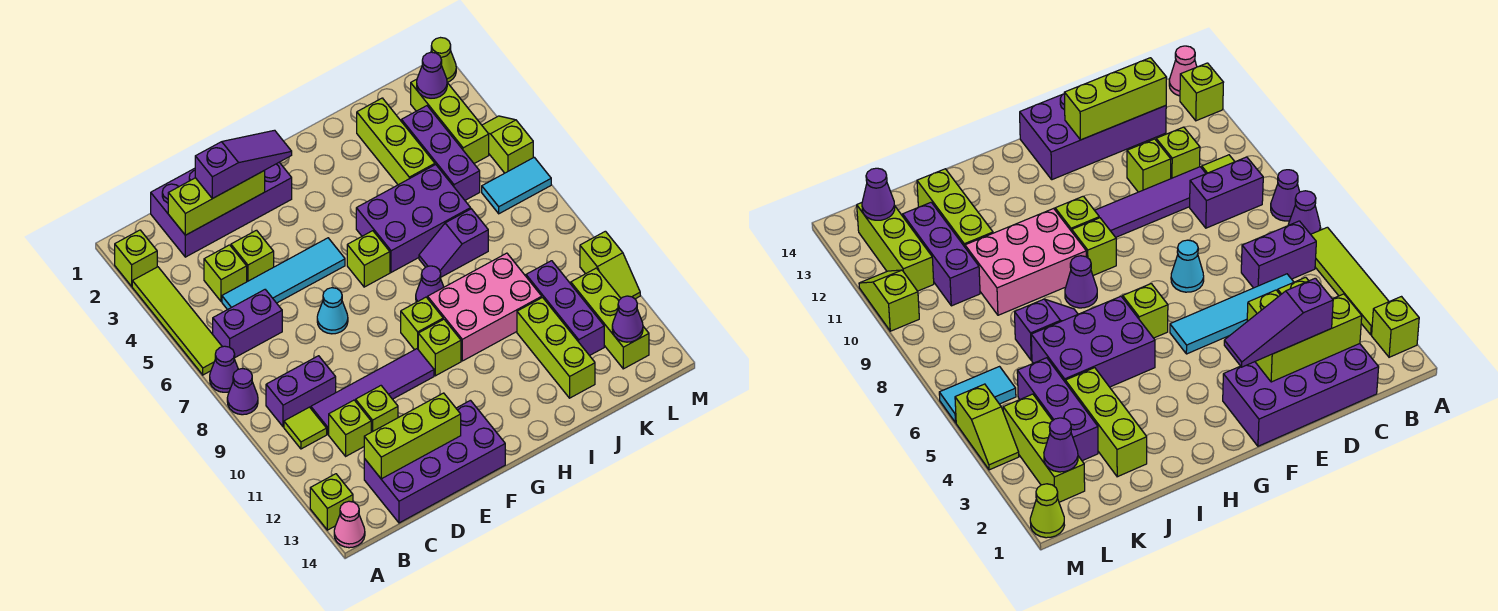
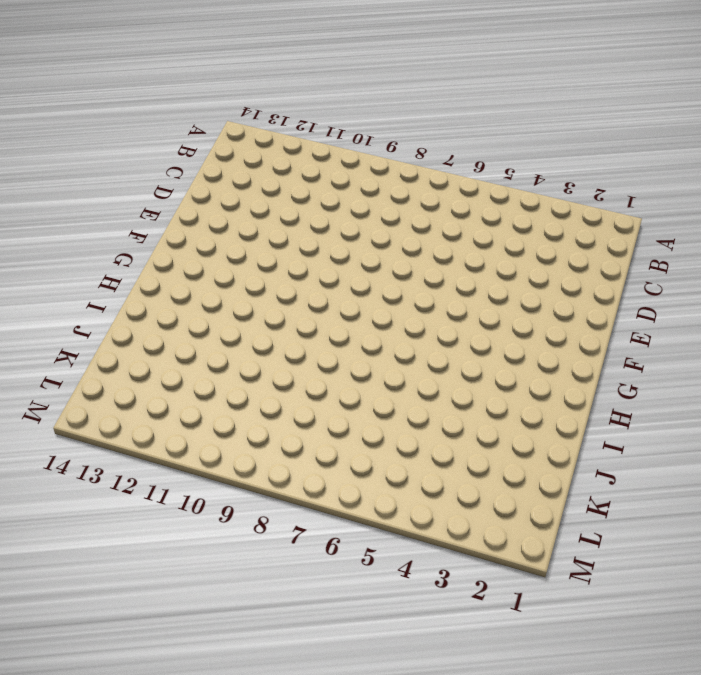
none -> lime 1x1 brick [115,230,157,286]
none -> lime 1x4 tile [132,267,222,375]
none -> purple 1x1 cone [210,346,238,392]
none -> purple 1x1 cone [227,369,258,415]

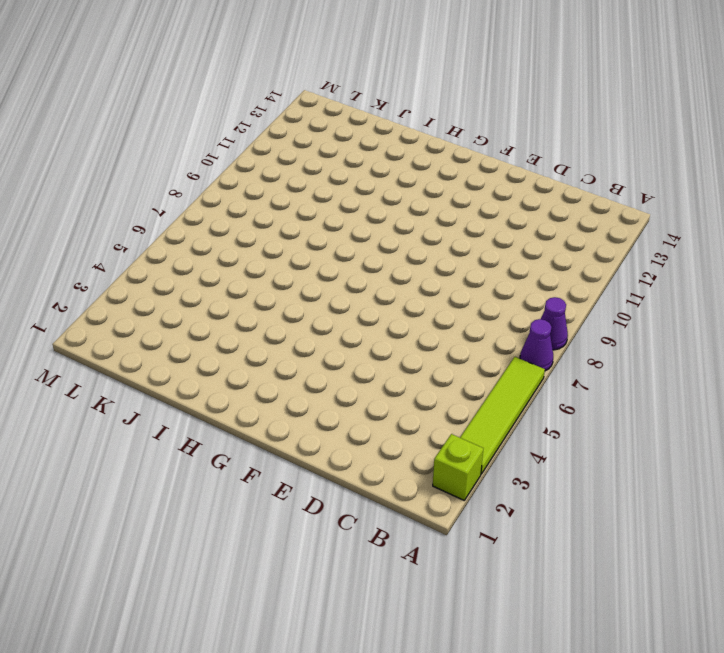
none -> lime 1x1 brick [310,474,353,530]
none -> pink 1x1 cone [334,501,365,548]
none -> purple 1x2 brick [213,290,282,357]
none -> purple 1x2 brick [266,356,336,427]

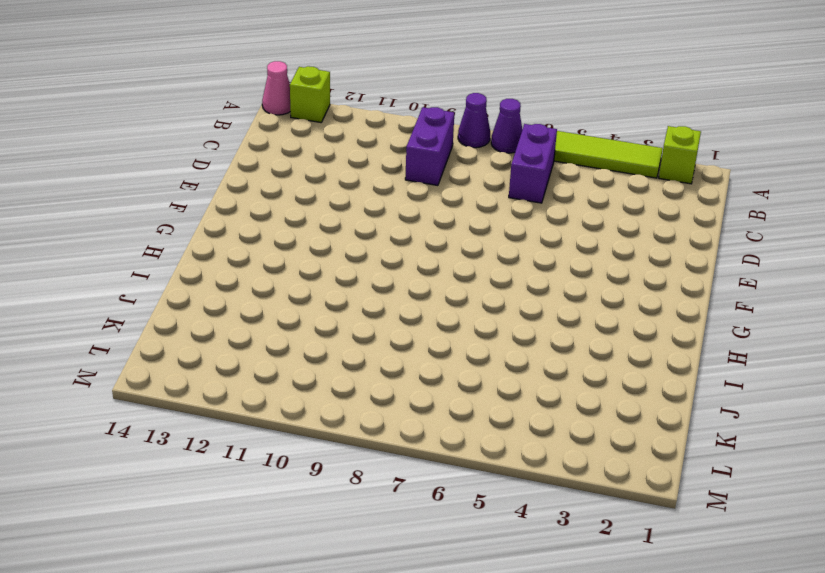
none -> lime 1x1 tile [284,407,327,449]
none -> purple 2x4 brick [151,162,292,257]
none -> lime 1x1 brick [204,245,247,301]
none -> cyan 1x4 tile [222,238,345,310]

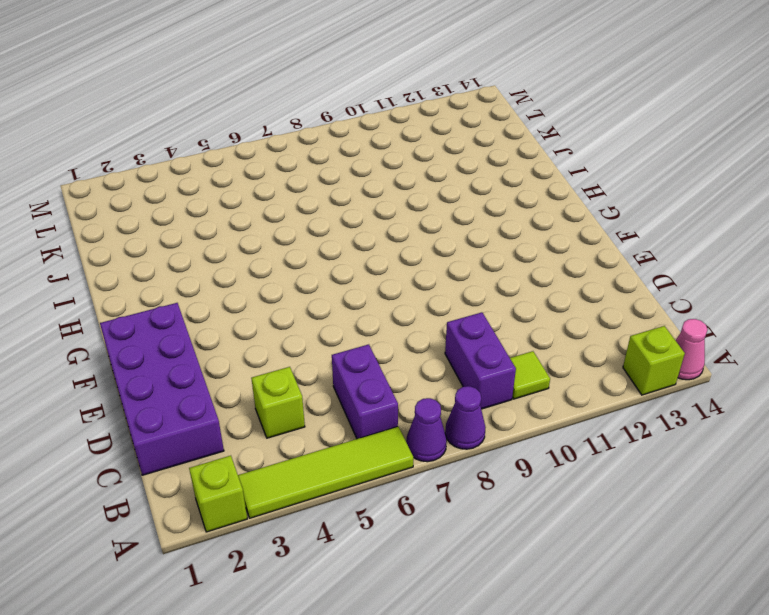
none -> cyan 1x4 tile [222,238,345,310]
none -> purple 1x4 tile [311,349,434,434]
none -> lime 1x1 brick [329,400,371,456]
none -> purple 2x4 brick [364,400,505,523]

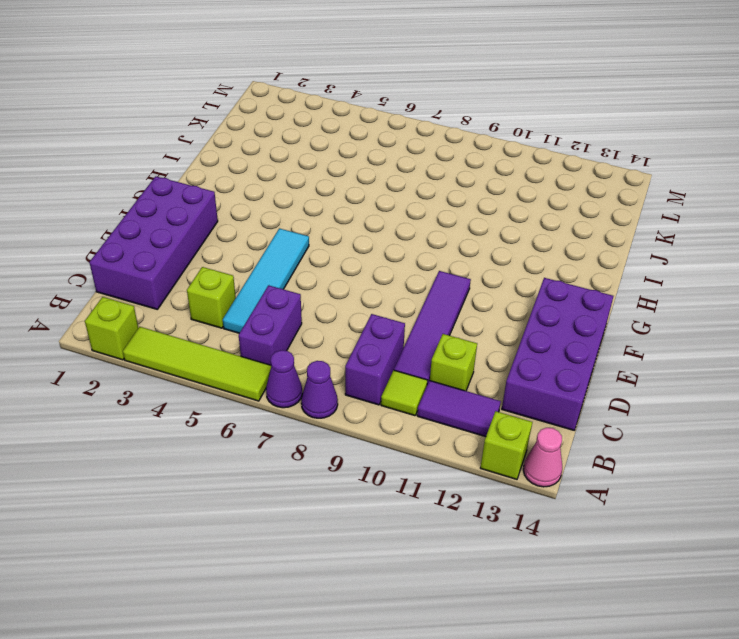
purple 1x2 tile [417,381,501,437] -> none
none -> lime 1x1 brick [231,230,274,282]
none -> lime 1x1 brick [356,386,398,432]
none -> cyan 1x1 cone [317,288,348,334]
none -> lime 1x1 brick [347,231,390,287]

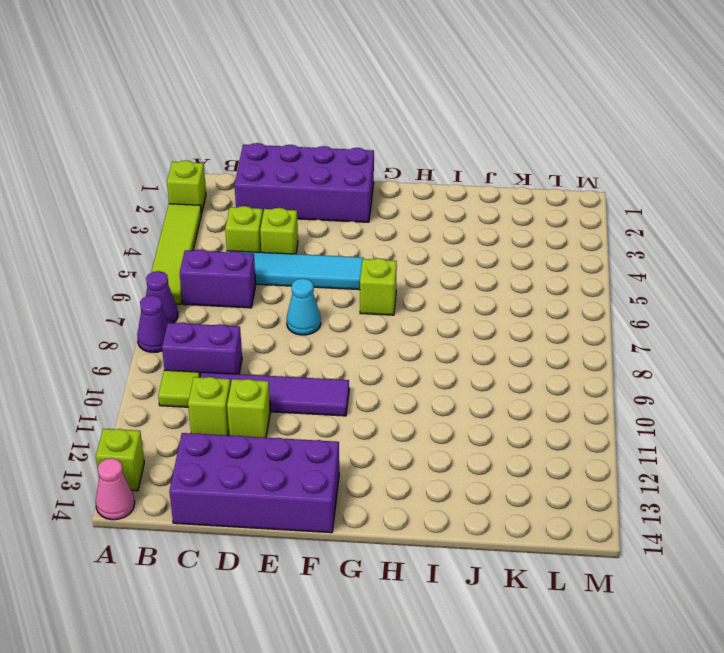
none -> lime 1x1 brick [401,297,443,350]
none -> lime 1x1 brick [418,319,461,376]
none -> purple 2x3 brick [356,165,471,272]
none -> purple 1x1 cone [416,266,444,302]

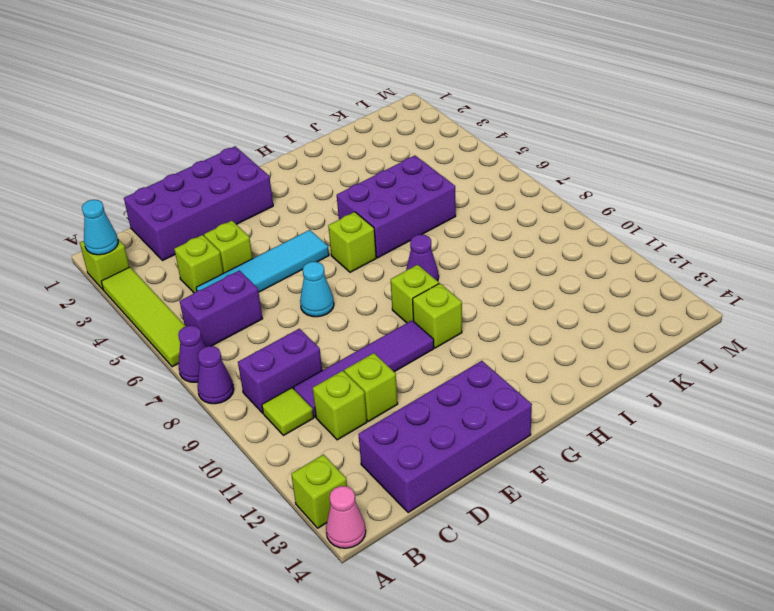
cyan 1x1 cone [82,200,118,255] -> none
none -> pink 2x3 brick [428,253,542,361]
none -> purple 1x2 slope [419,209,488,277]
none -> lime 1x3 brick [357,98,435,185]
none -> lime 1x3 brick [517,298,595,398]

